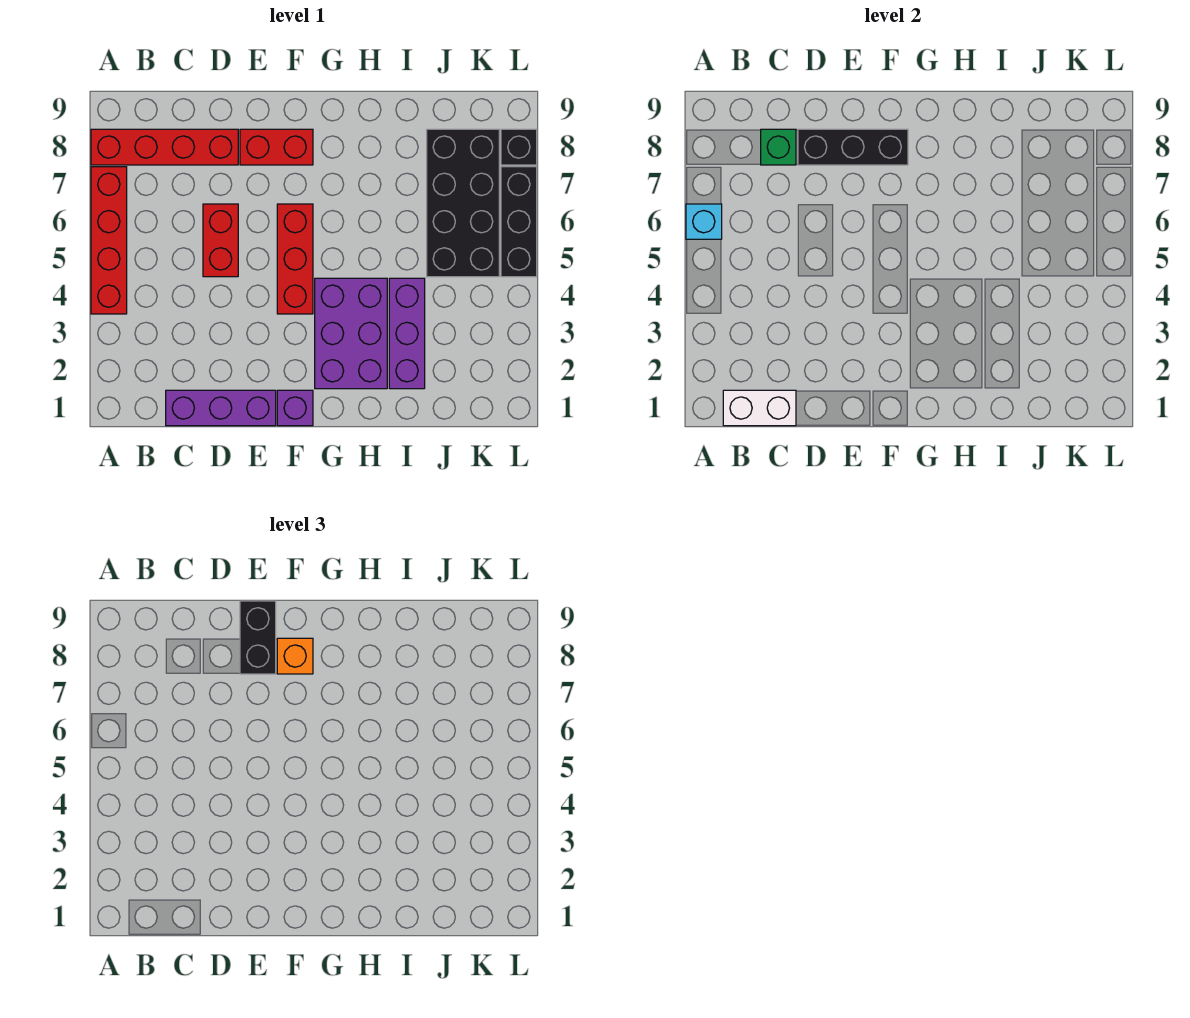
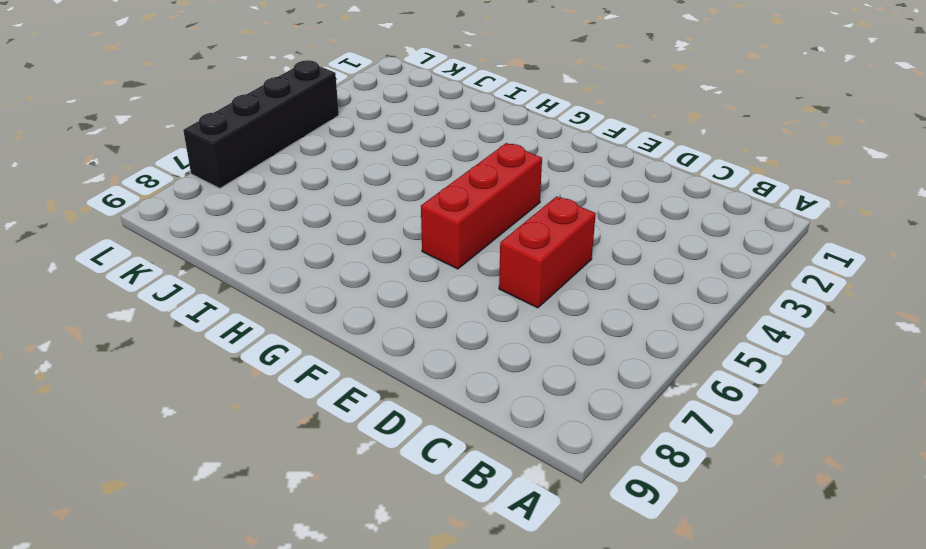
black 1x4 brick [183,60,339,188] -> black 1x3 brick [501,167,537,277]
none -> red 1x4 brick [91,167,127,314]
none -> red 1x4 brick [91,129,238,165]
none -> purple 1x3 brick [166,390,276,426]

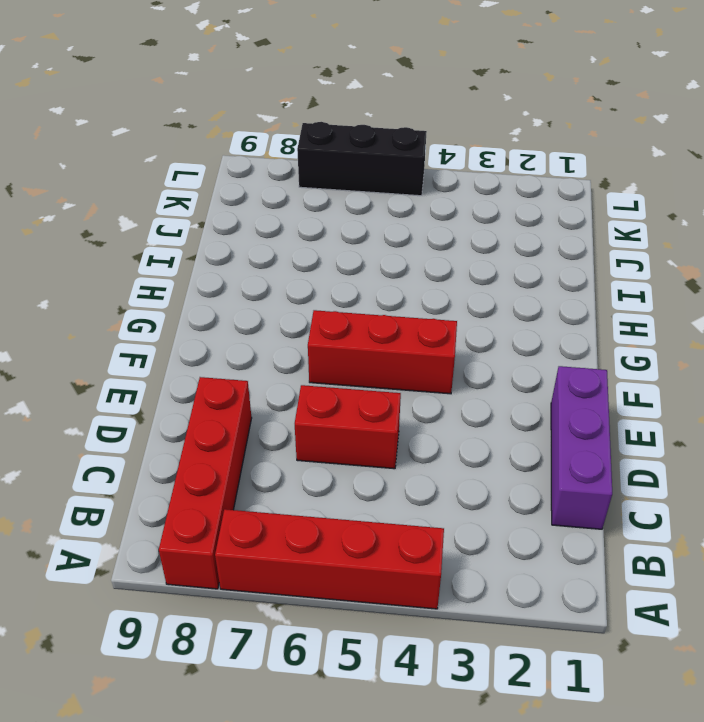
none -> red 1x2 brick [240,129,313,165]
none -> purple 1x1 brick [277,390,313,426]
none -> purple 2x3 brick [315,278,387,389]

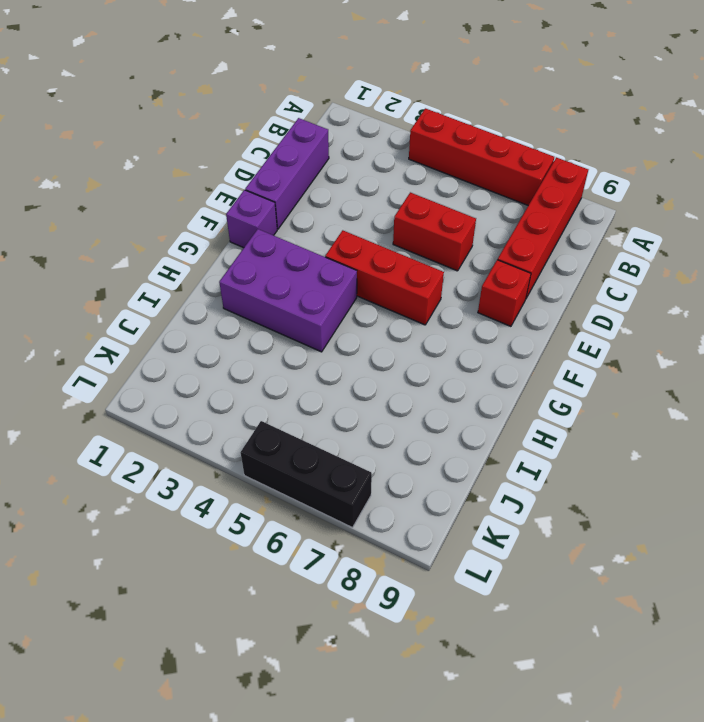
red 1x1 brick [478,260,531,326] -> red 1x2 brick [240,129,313,165]
none -> purple 1x3 brick [389,278,425,389]
none -> black 2x4 brick [427,129,499,277]
none -> black 1x1 brick [501,129,537,165]

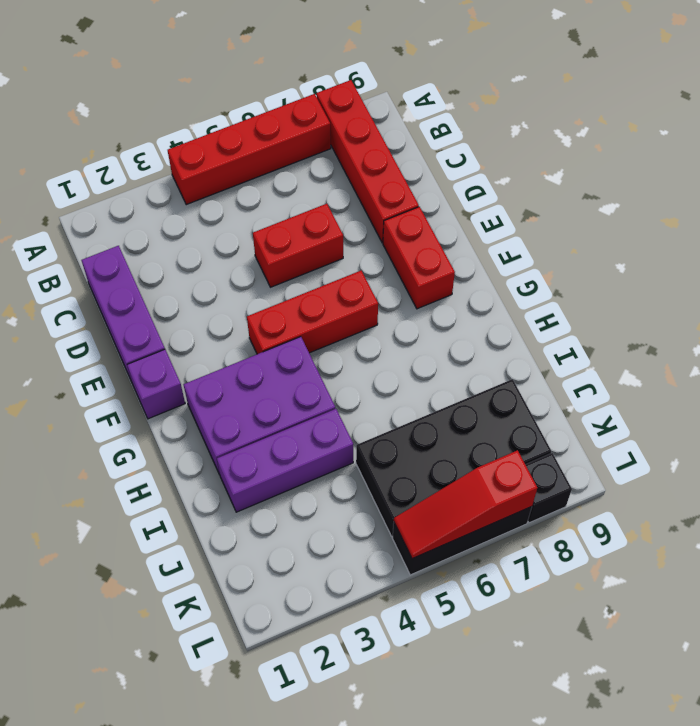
red 1x3 slope [394,450,538,559] -> none
none -> cyan 1x1 brick [686,204,722,239]
none -> white 1x2 brick [723,390,796,426]
none -> green 1x1 brick [761,129,796,165]

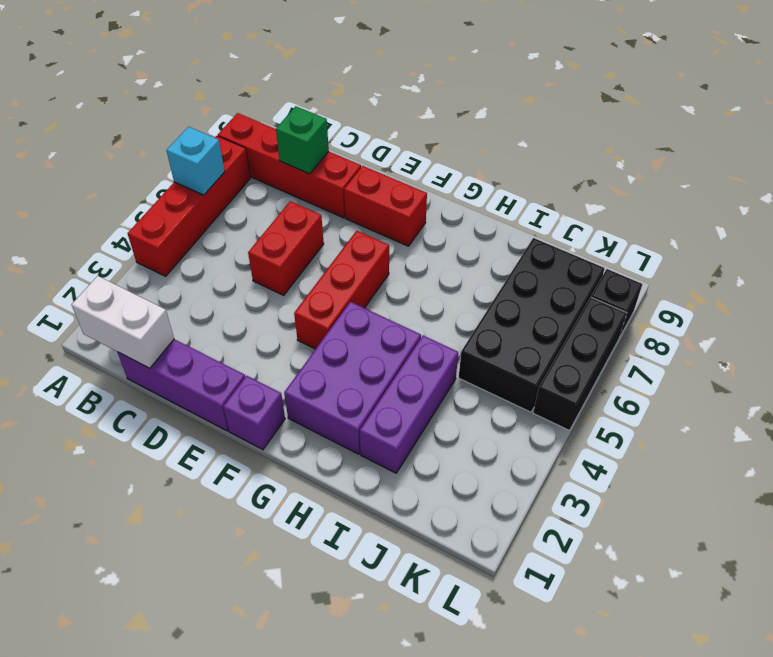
none -> black 1x3 brick [798,129,908,165]
none -> black 1x2 brick [240,601,276,674]
none -> orange 1x1 brick [277,638,313,674]

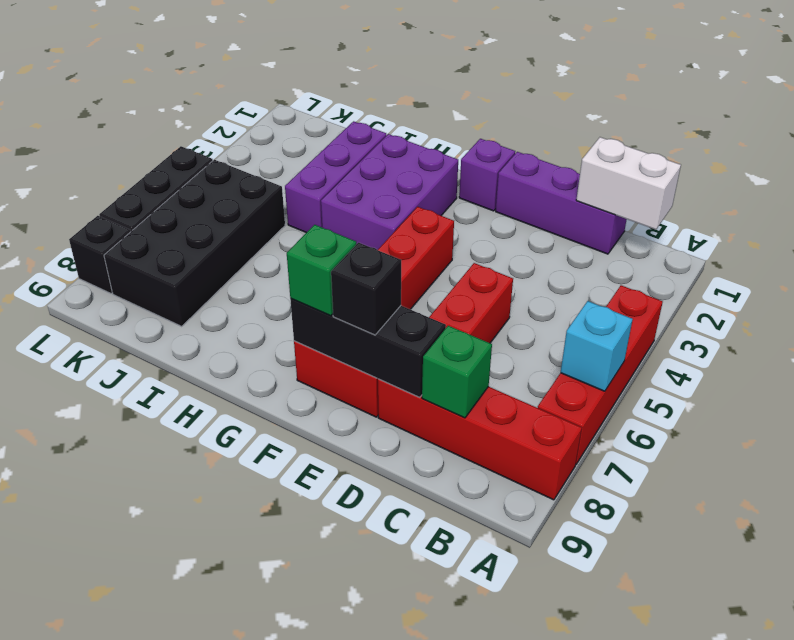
black 1x1 brick [331,243,401,335] -> black 1x2 brick [240,601,276,674]
green 1x1 brick [287,225,356,316] -> orange 1x1 brick [277,638,313,674]

